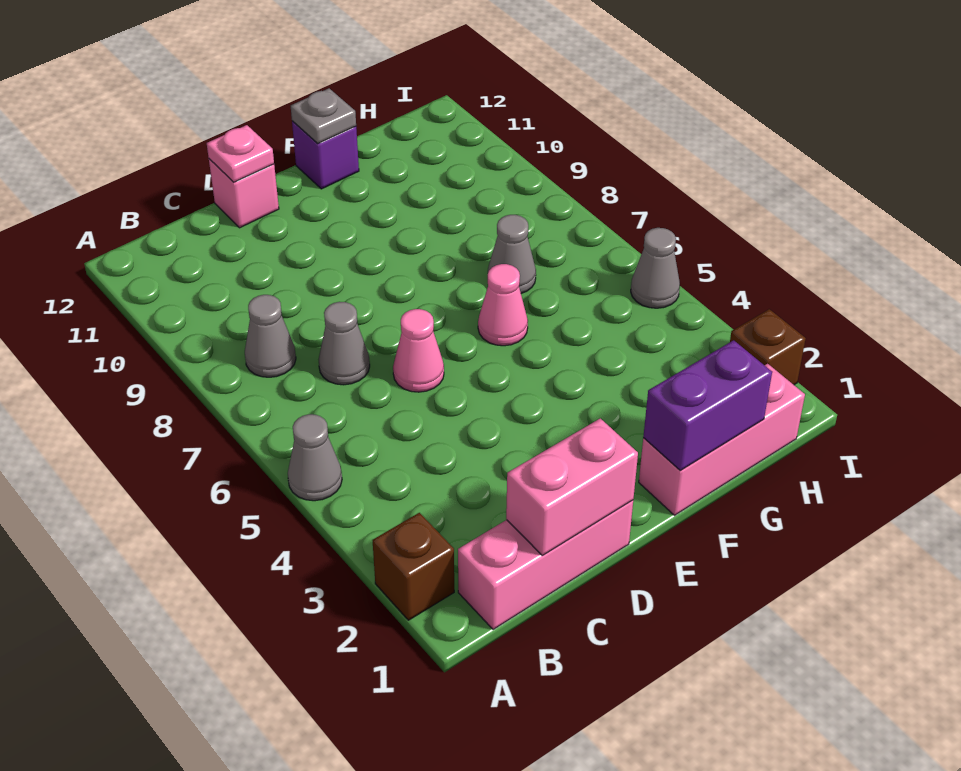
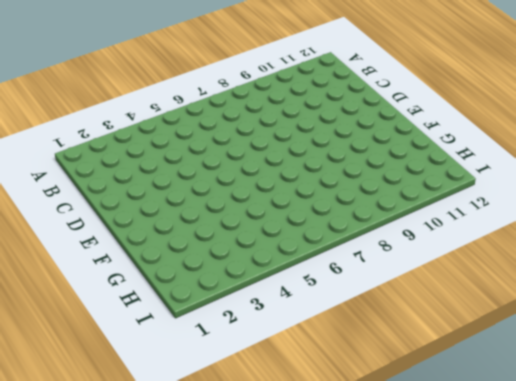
none -> brown 1x1 brick [372,513,454,620]
none -> grey 1x1 cone [288,414,342,501]
none -> pink 1x3 brick [458,500,633,630]

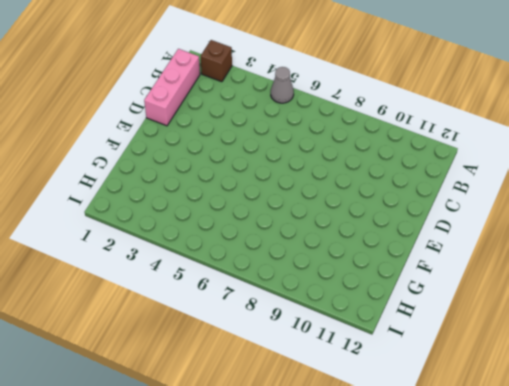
none -> grey 1x1 cone [245,295,296,377]
none -> grey 1x1 cone [319,302,370,385]
none -> pink 1x1 cone [393,309,444,392]

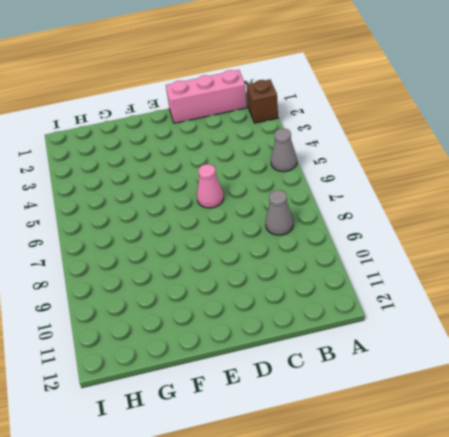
none -> grey 1x1 cone [319,302,370,385]
none -> pink 1x1 brick [209,159,279,228]
none -> pink 1x3 brick [639,364,805,515]

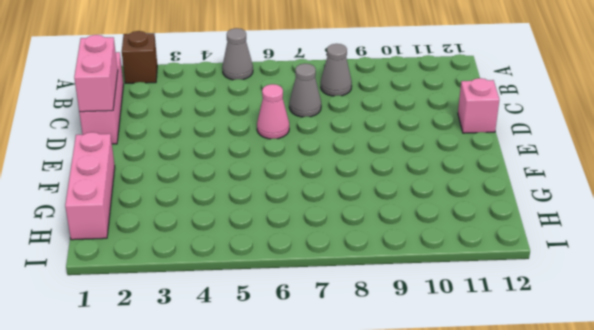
none -> pink 1x1 cone [478,264,528,346]
none -> purple 1x1 brick [292,121,359,189]
none -> grey 1x1 cone [488,215,536,293]

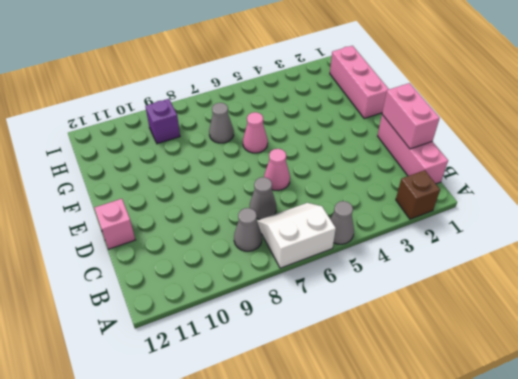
white 2x2 slope [257,203,336,268] -> none
purple 1x1 brick [145,99,180,144] -> purple 1x1 brick moved to [292,121,359,189]
none -> brown 1x1 brick [730,309,806,385]
none -> grey 1x1 cone [631,228,680,308]
none -> pink 1x1 plate [207,125,274,182]

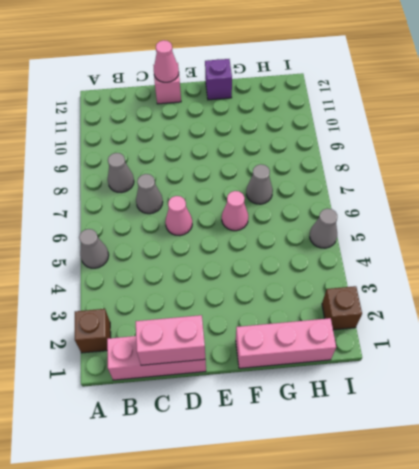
pink 1x1 cone [154,40,179,82] -> pink 1x1 plate [207,125,274,182]
none -> purple 1x2 brick [643,340,772,470]
none -> grey 1x1 plate [291,88,356,144]

